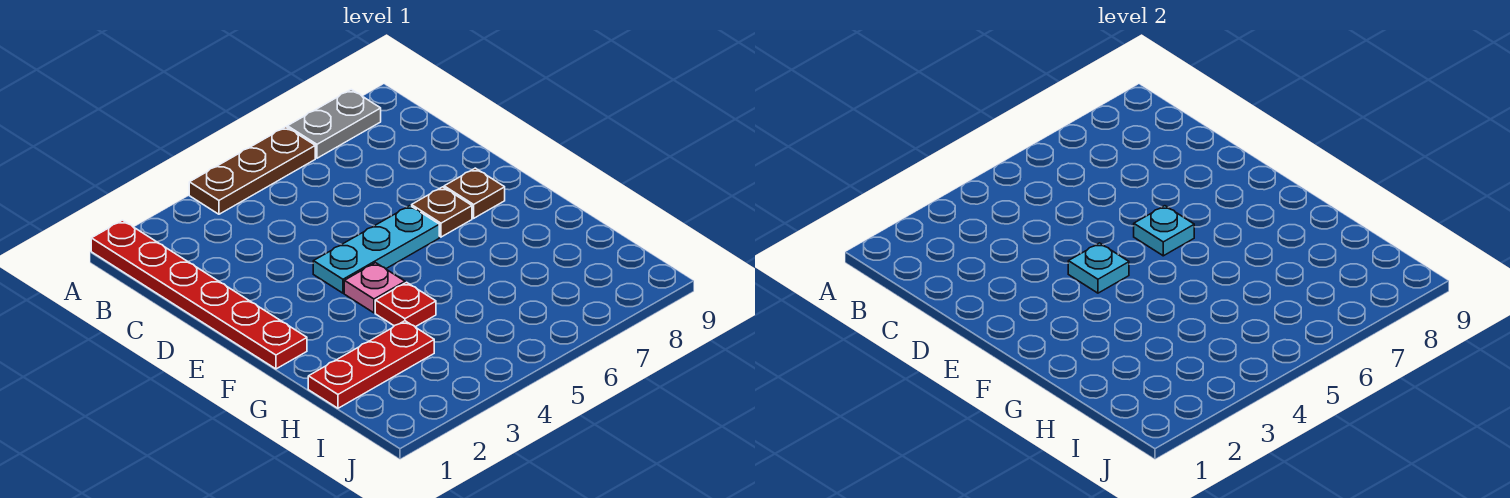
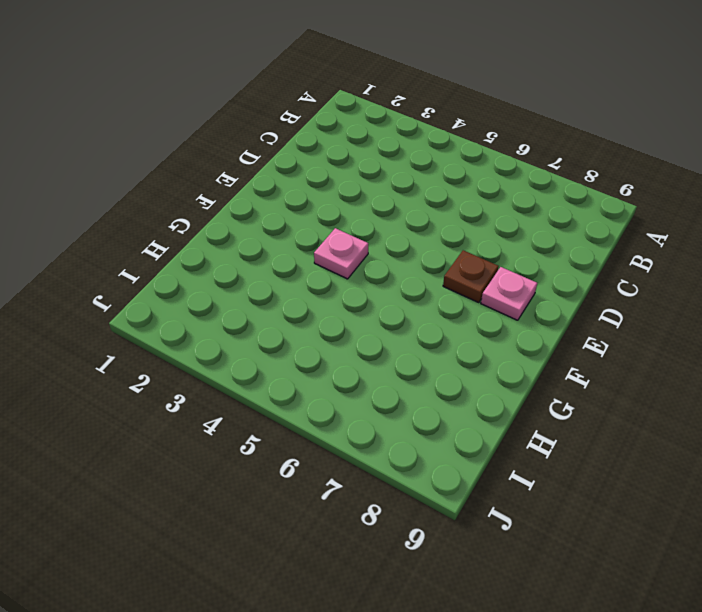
pink 1x1 plate [481,267,537,320] -> brown 1x1 plate [444,168,505,218]
none -> red 1x6 plate [91,220,307,369]
none -> brown 1x3 plate [189,127,315,214]

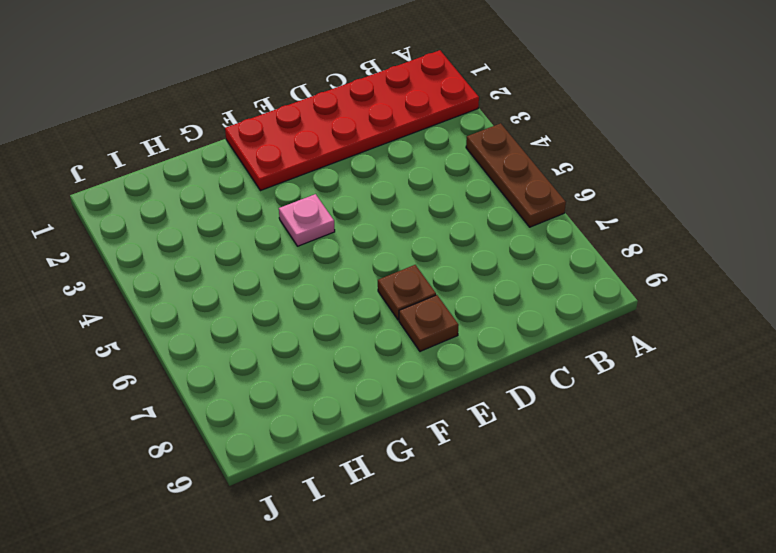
red 2x6 plate [225,50,479,191] -> red 1x6 plate [91,220,307,369]
none -> grey 1x2 plate [287,89,381,158]
none -> cyan 1x3 plate [313,206,439,293]

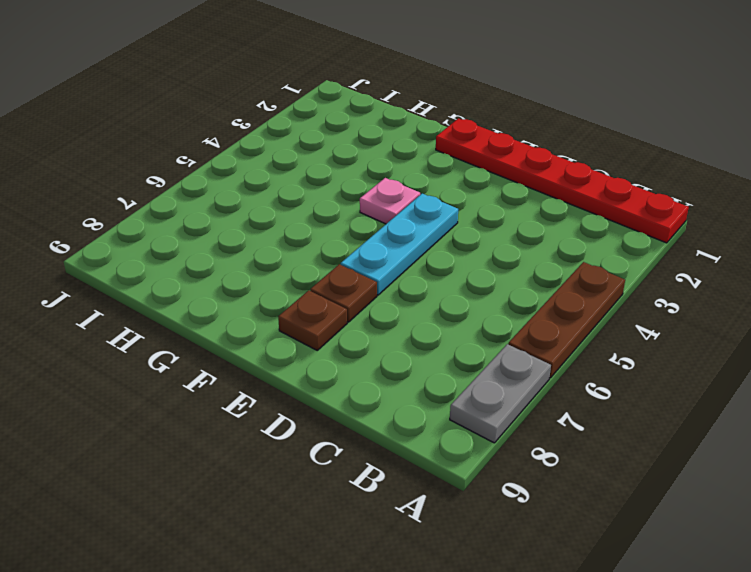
none -> red 1x1 plate [375,282,436,327]
none -> red 1x3 plate [308,321,434,408]

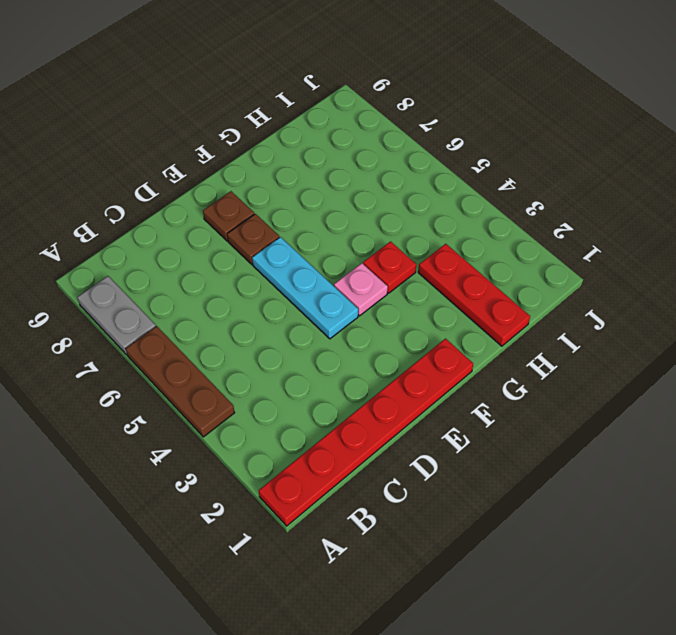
none -> cyan 1x1 plate [1068,243,1129,293]
none -> cyan 1x1 plate [1134,206,1194,256]

